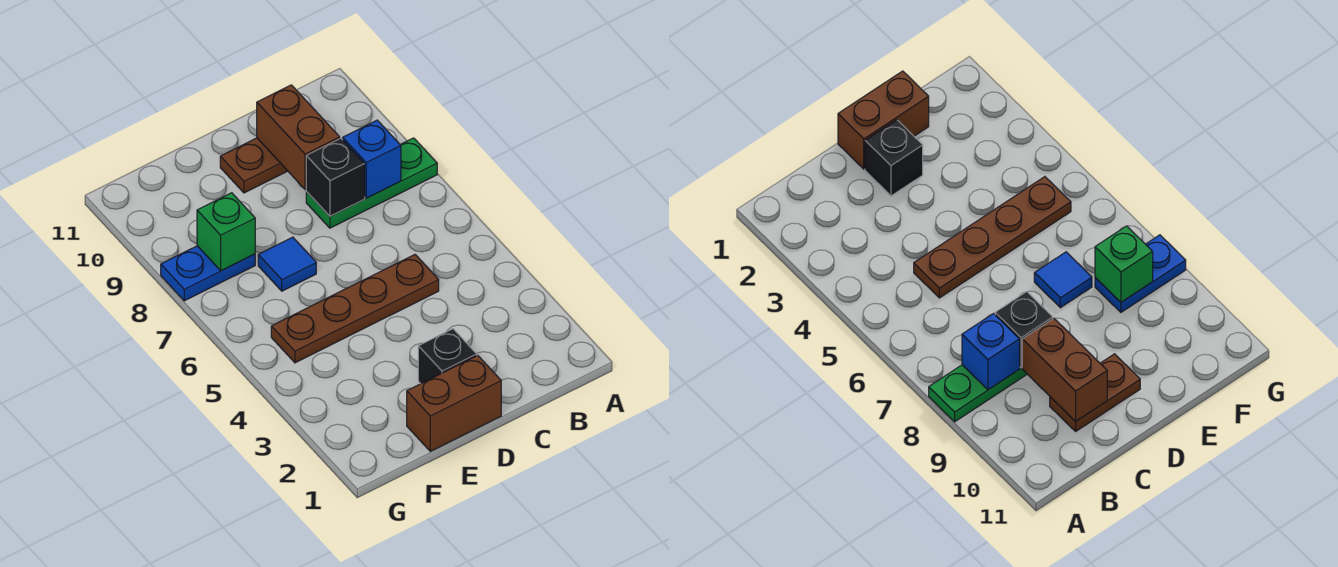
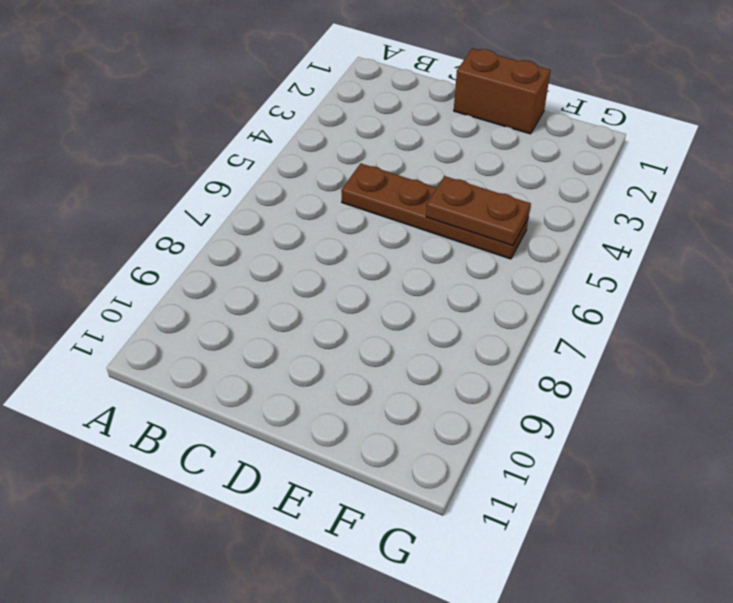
brown 1x2 plate [426,176,531,246] -> brown 1x2 plate moved to [220,138,287,193]
none -> green 1x3 plate [306,138,437,228]
none -> black 1x1 brick [418,329,477,384]

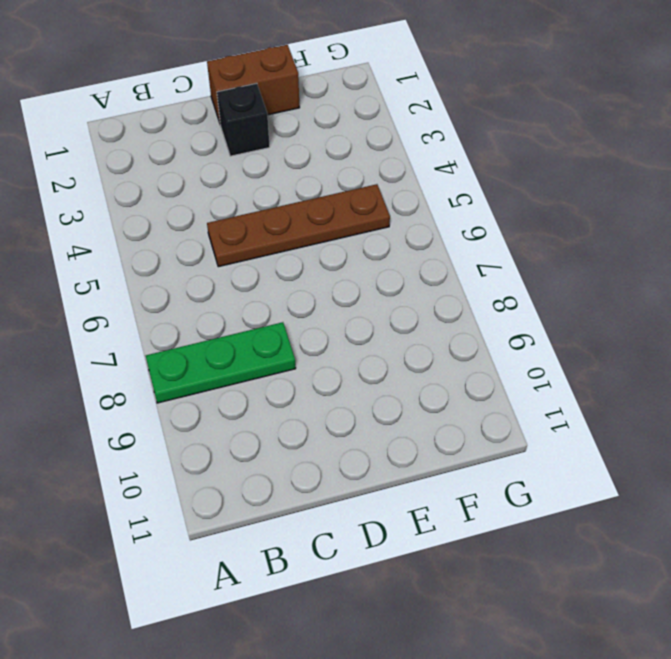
none -> brown 1x2 plate [220,138,287,193]
none -> blue 1x1 tile [258,237,316,291]

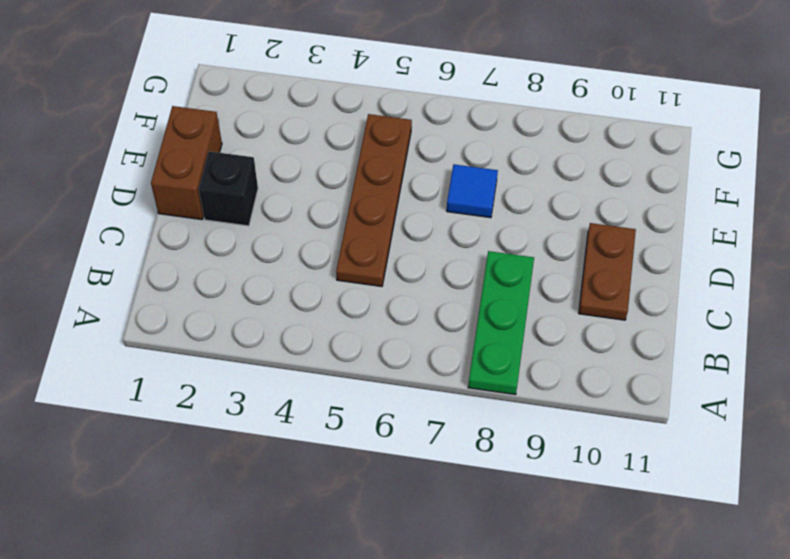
none -> blue 1x2 plate [161,246,255,301]
none -> blue 1x1 brick [343,120,401,198]

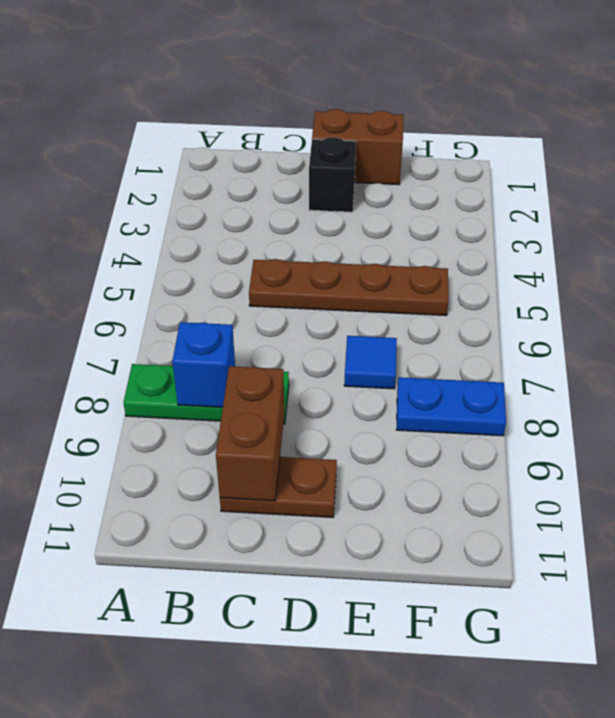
none -> black 1x1 brick [306,138,365,216]
none -> green 1x1 brick [197,193,255,271]

